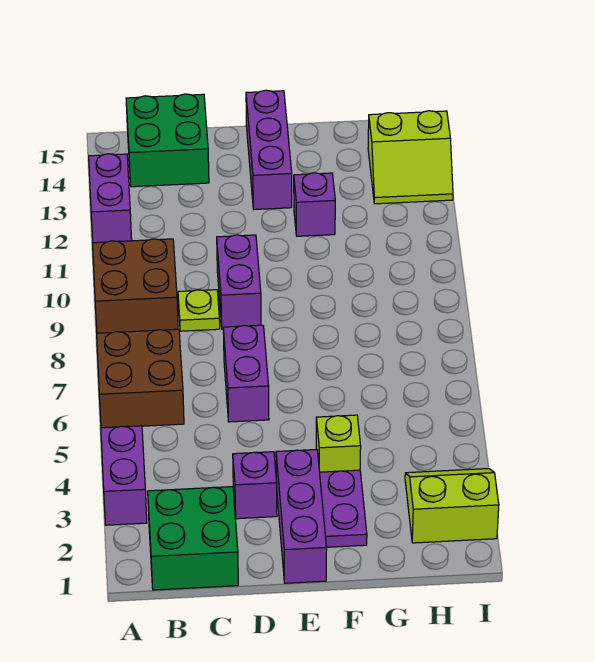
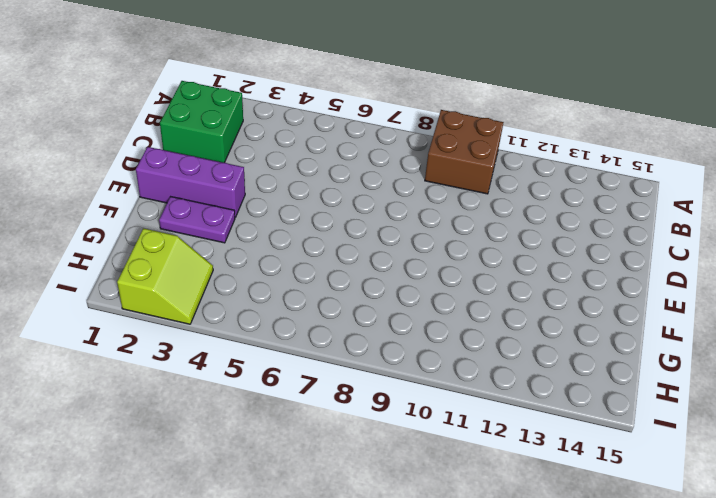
none -> purple 1x2 brick [101,426,147,525]
none -> brown 2x2 brick [97,329,184,428]
none -> purple 1x2 brick [89,154,132,243]

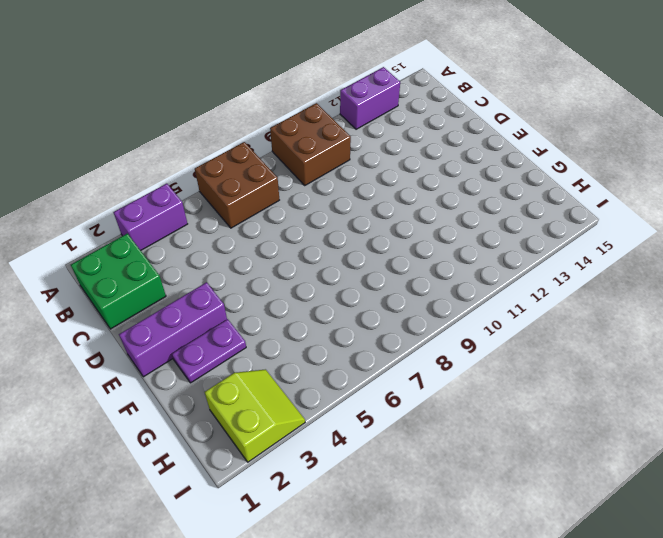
none -> green 2x2 brick [126,94,209,187]
none -> lime 1x1 plate [178,290,220,331]
none -> purple 1x1 brick [233,452,277,519]

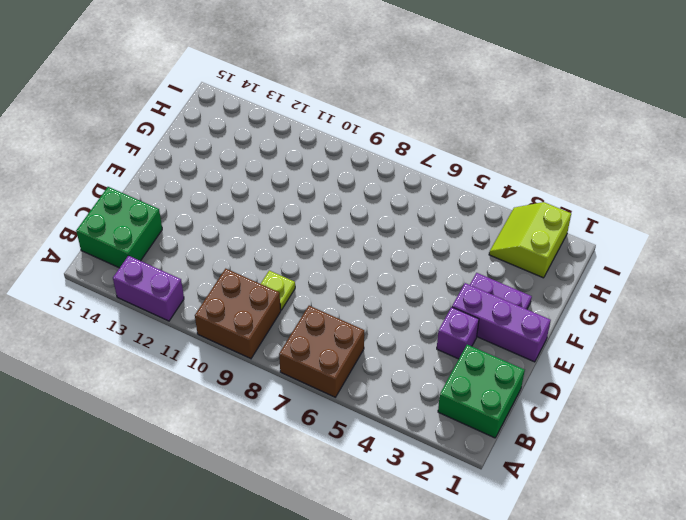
none -> purple 1x2 brick [101,426,147,525]
none -> purple 1x2 brick [223,325,269,422]
none -> purple 1x2 brick [217,235,261,329]

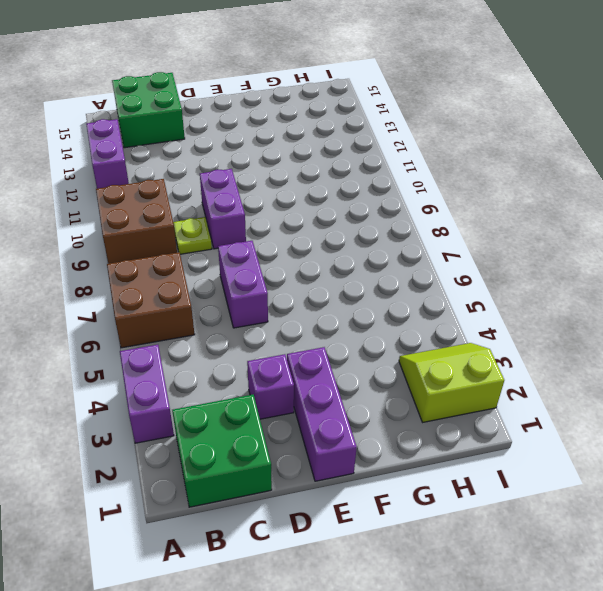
none -> purple 1x3 brick [246,90,292,209]
none -> purple 1x2 plate [320,470,367,547]
none -> lime 1x1 brick [316,415,361,472]

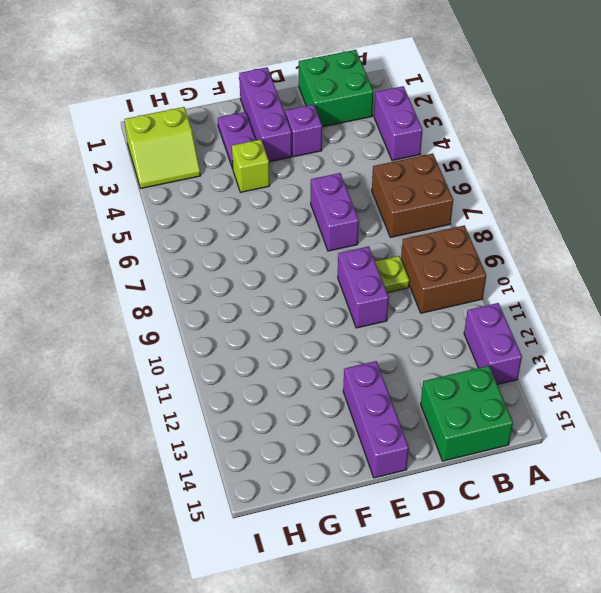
none -> purple 1x1 brick [294,173,335,236]
none -> lime 2x2 slope [368,111,453,204]

